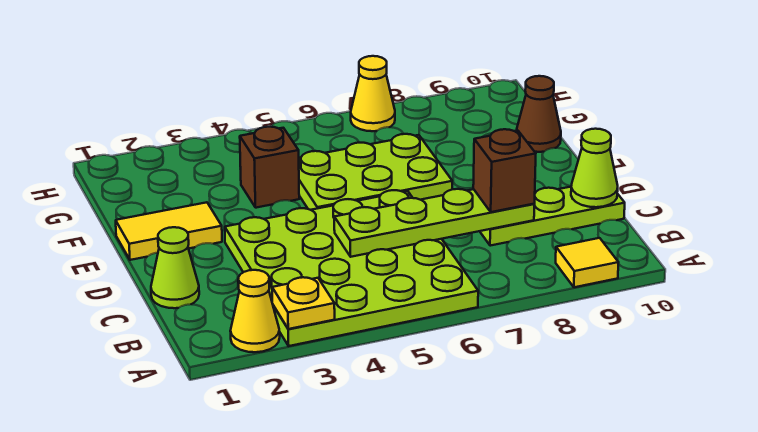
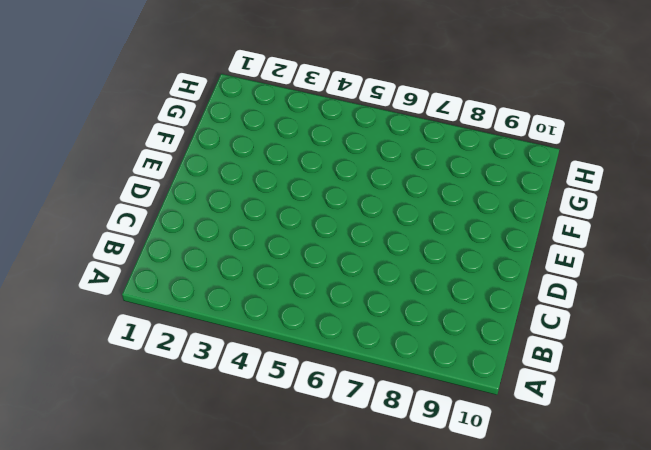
none -> yellow 1x1 cone [230,270,280,352]
none -> lime 4x4 plate [225,190,478,346]
none -> yellow 1x1 tile [556,238,619,287]

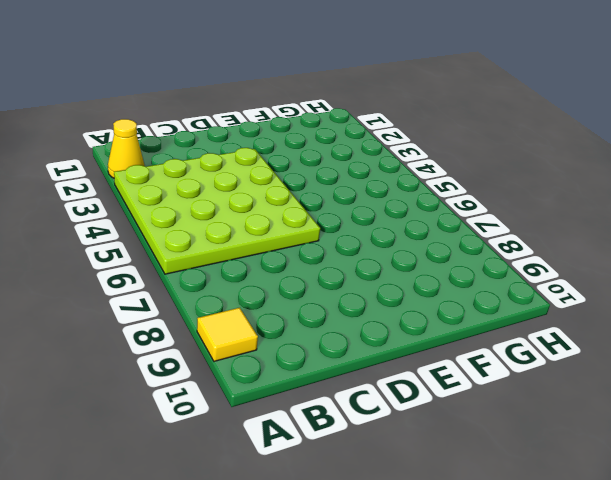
none -> lime 1x1 cone [151,227,199,308]
none -> lime 1x3 plate [480,187,625,246]
none -> yellow 1x2 tile [116,202,222,260]

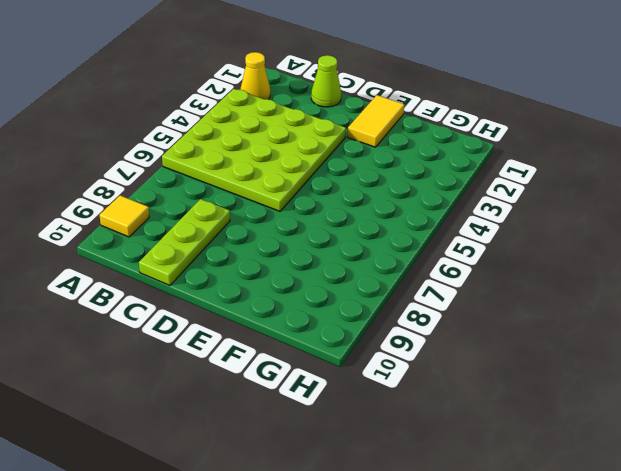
none -> lime 2x3 plate [299,134,452,210]
none -> brown 1x1 brick [240,127,299,208]
none -> brown 1x1 cone [516,76,561,152]

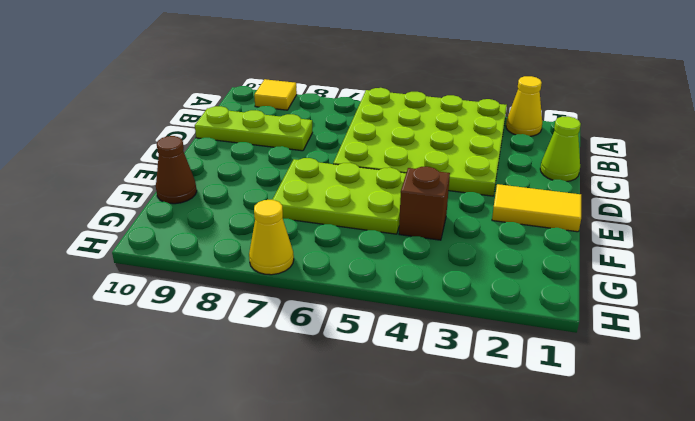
none -> yellow 1x1 plate [272,277,335,329]
none -> lime 1x4 plate [334,189,534,257]
none -> lime 1x1 cone [571,129,618,207]

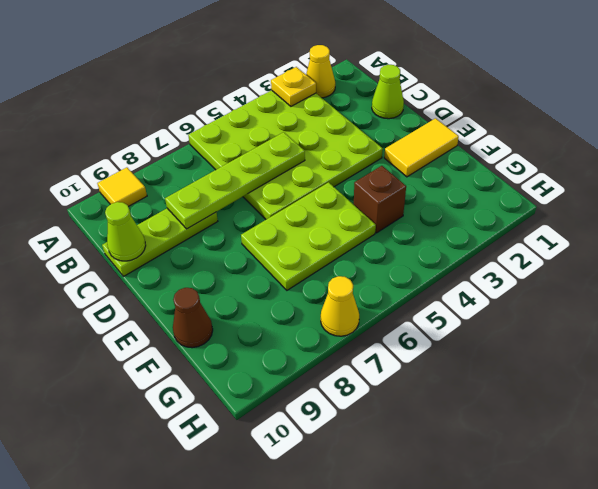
none -> brown 1x1 brick [473,129,536,212]

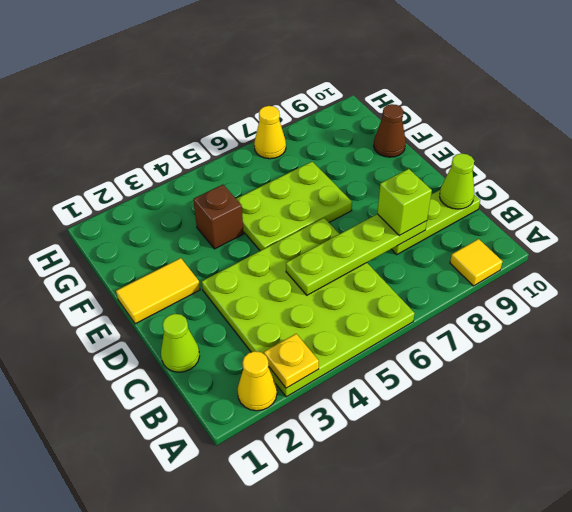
lime 1x1 brick [377,169,432,236] -> brown 1x1 brick [473,129,536,212]

